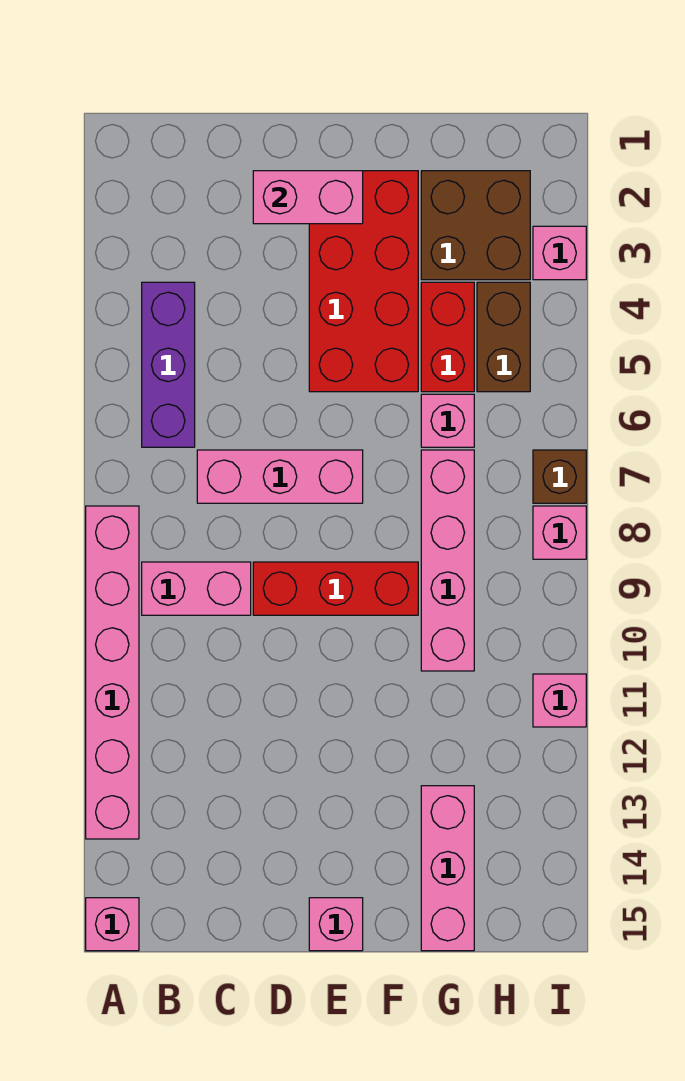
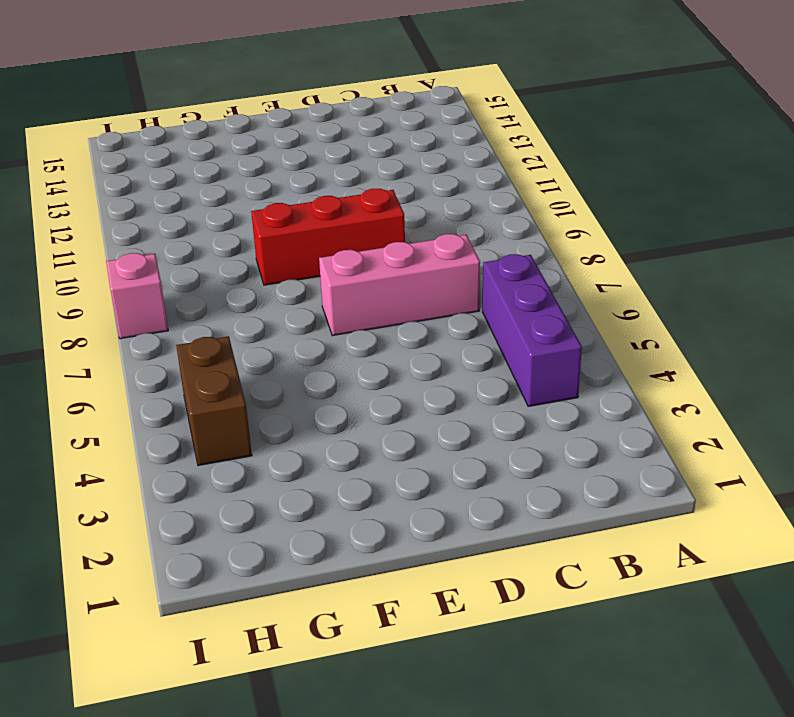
none -> pink 1x6 brick [86,506,139,839]
none -> pink 1x1 brick [86,898,139,951]
none -> pink 1x2 brick [142,562,251,615]

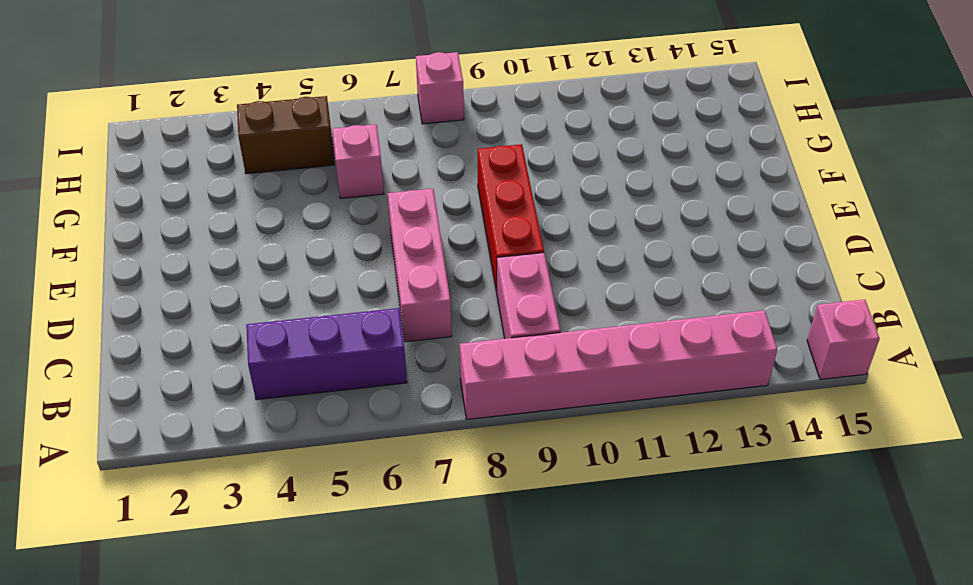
none -> red 2x4 brick [309,171,418,392]
none -> pink 1x1 brick [309,898,363,951]
none -> brown 2x2 brick [421,171,530,280]

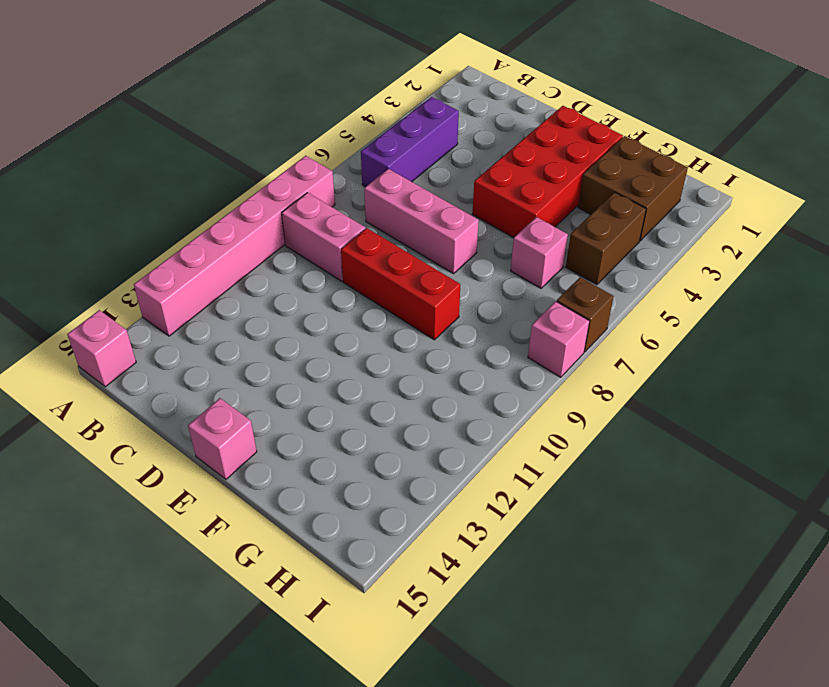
none -> red 1x2 brick [421,282,474,392]
none -> pink 1x4 brick [421,450,474,671]
none -> pink 1x3 brick [421,786,474,951]

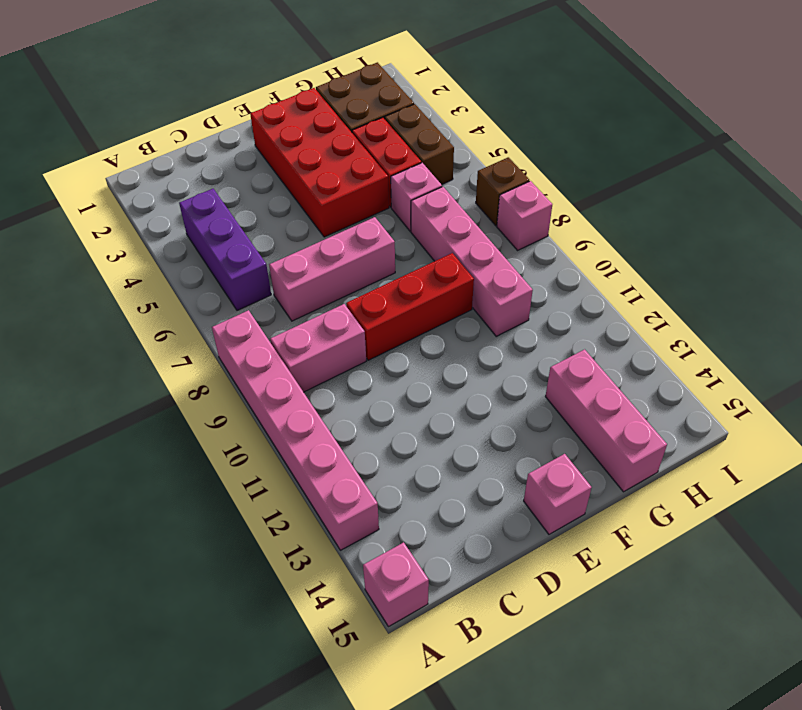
none -> pink 1x1 brick [533,226,586,280]
none -> pink 1x1 brick [533,674,586,727]
none -> pink 1x2 brick [253,171,363,224]

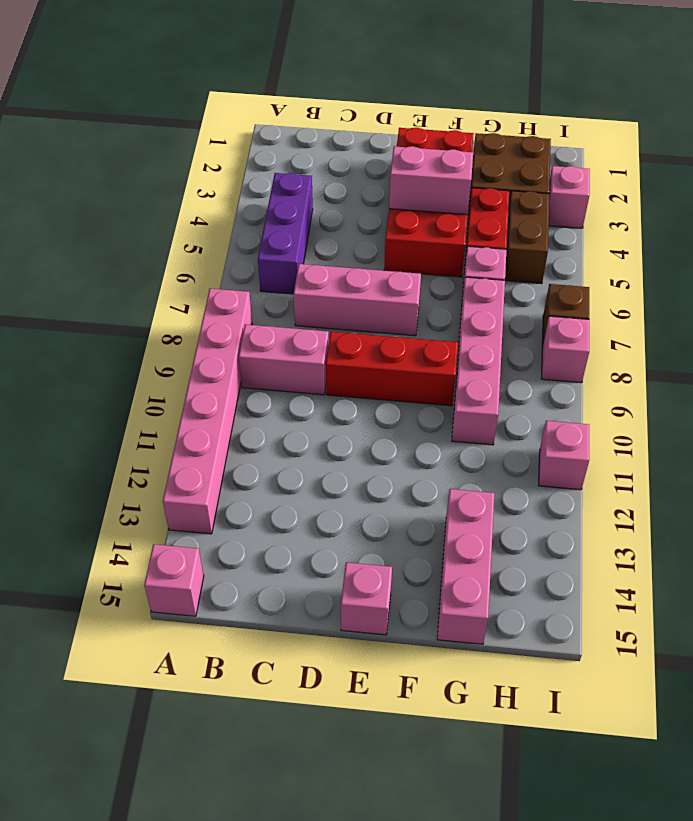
pink 1x2 brick [389,146,473,215] -> pink 1x2 brick moved to [253,171,363,224]

